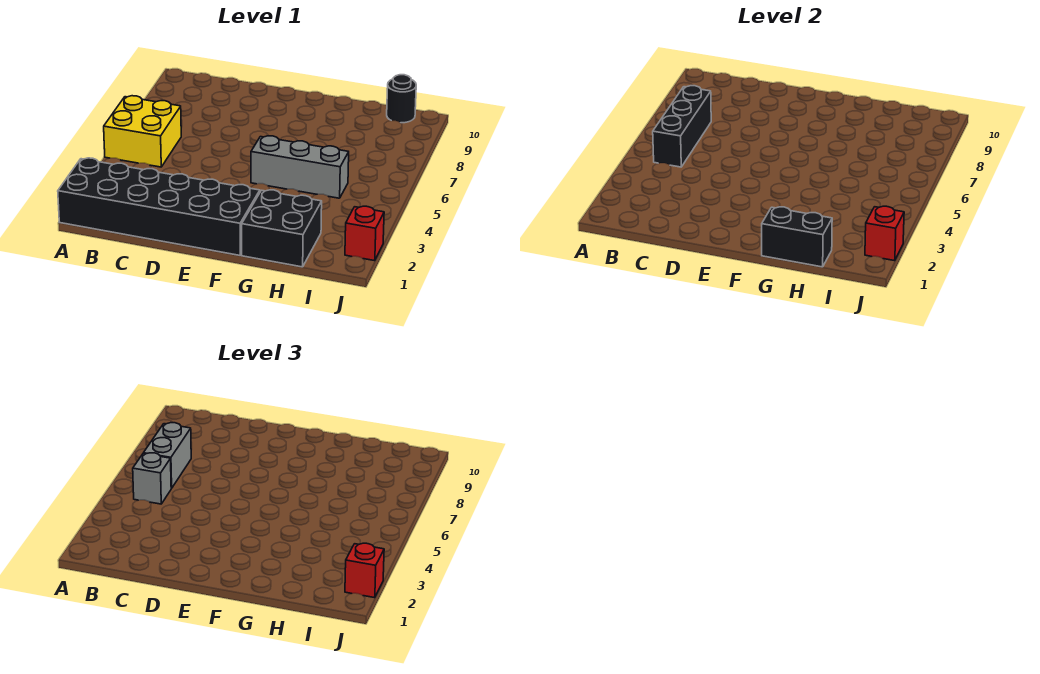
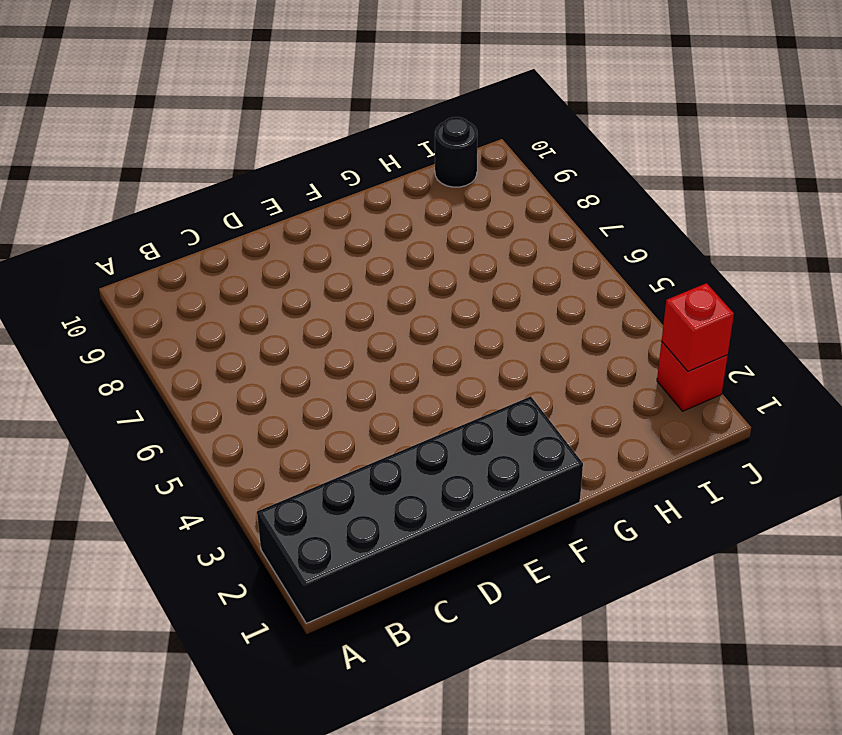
none -> yellow 2x2 brick [104,96,181,167]
none -> grey 1x3 brick [251,136,349,198]
none -> black 2x2 brick [242,190,322,267]

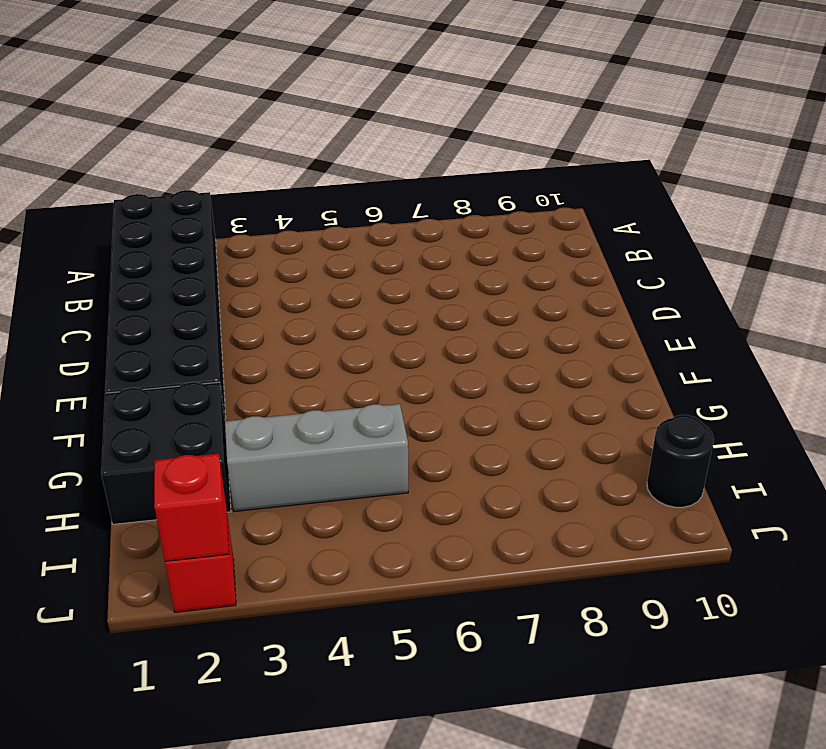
grey 1x3 brick [225,404,408,511] -> grey 1x3 brick turned to [251,136,349,198]
none -> yellow 2x2 brick [104,96,181,167]
none -> black 1x3 brick [653,86,711,167]
none -> black 1x2 brick [762,207,832,267]

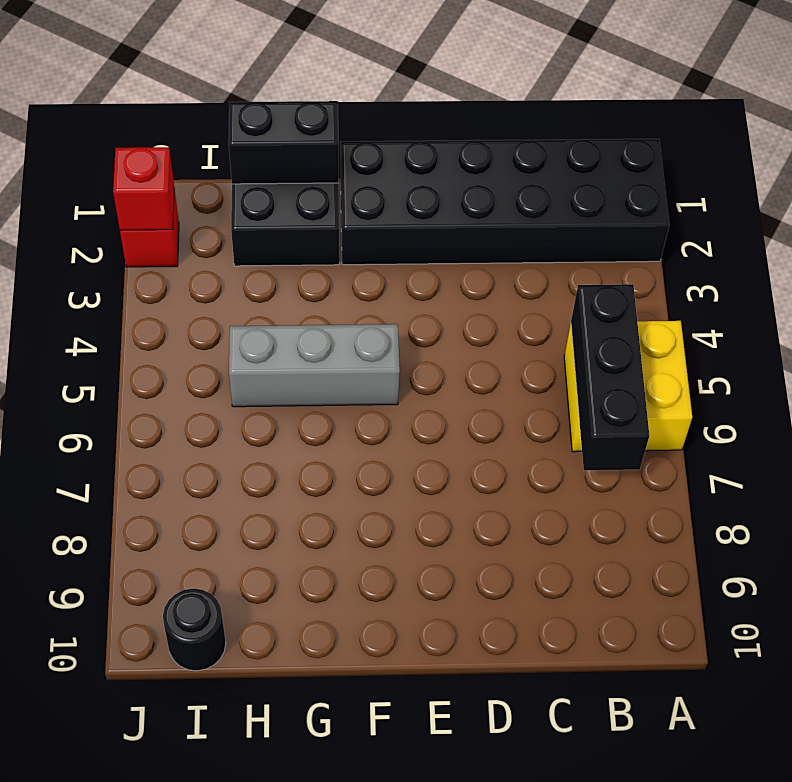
none -> grey 1x1 brick [133,453,171,504]
none -> grey 1x2 brick [143,423,191,488]
none -> red 1x1 brick [345,543,384,598]

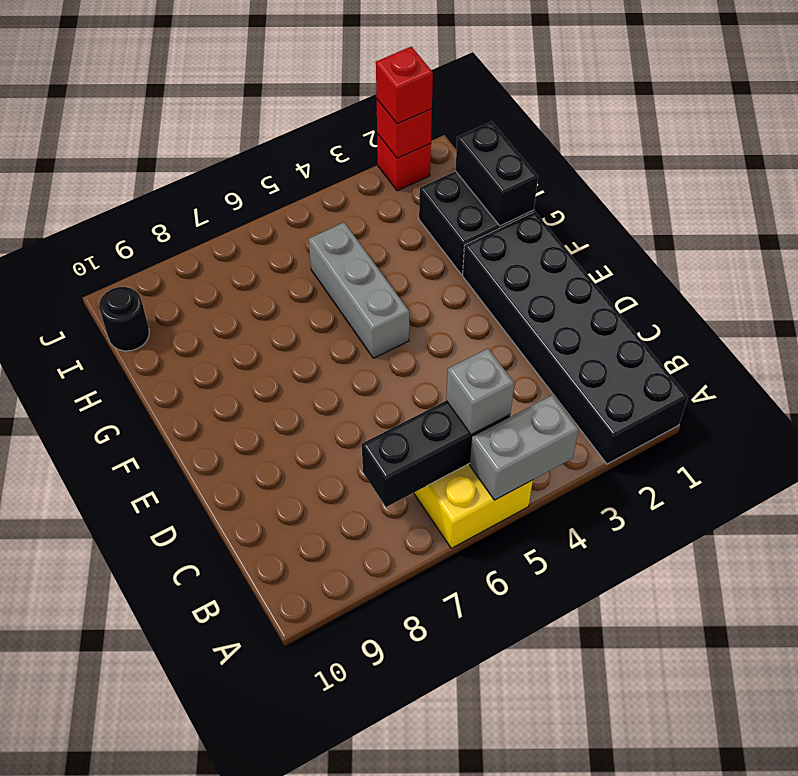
grey 1x2 brick [470,395,579,500] -> grey 1x2 brick moved to [143,423,191,488]

